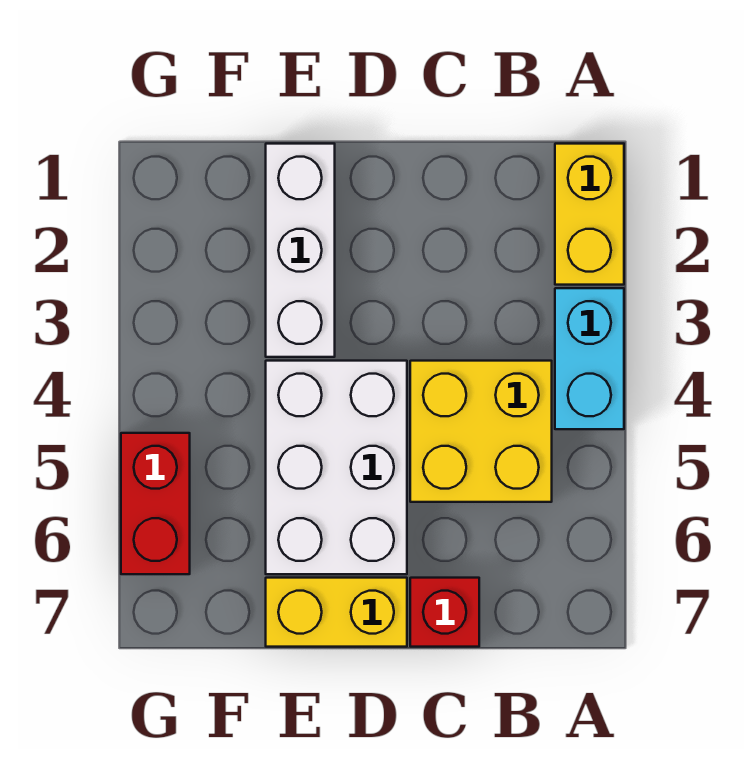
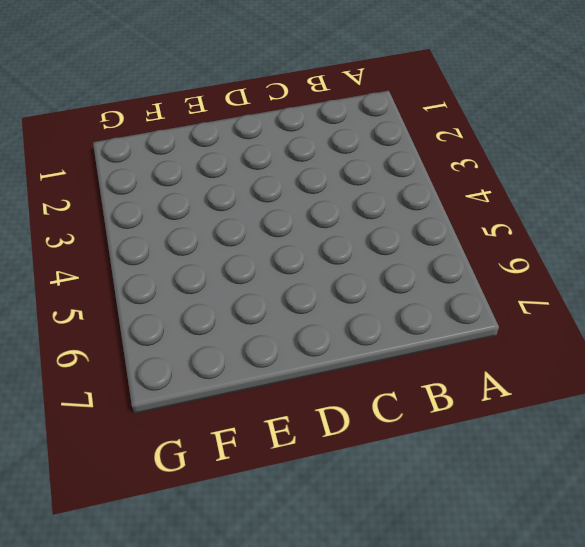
none -> yellow 1x2 brick [555,144,624,285]
none -> cyan 1x2 brick [555,288,624,429]

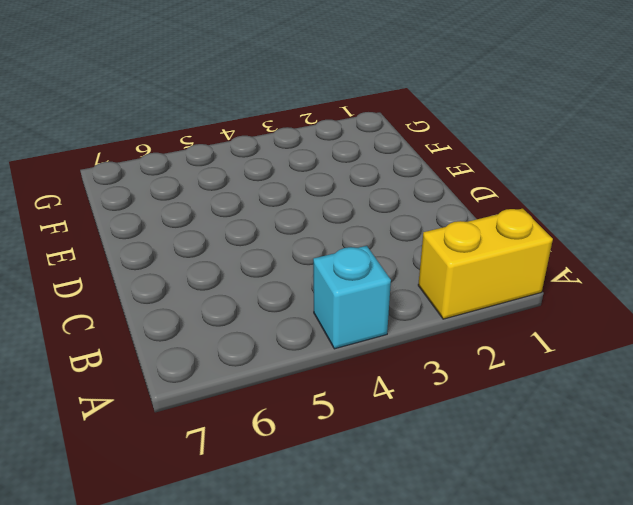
cyan 1x1 brick [313,246,391,349] -> cyan 1x2 brick [555,288,624,429]
none -> yellow 2x2 brick [410,361,552,502]
none -> red 1x1 brick [410,578,479,647]

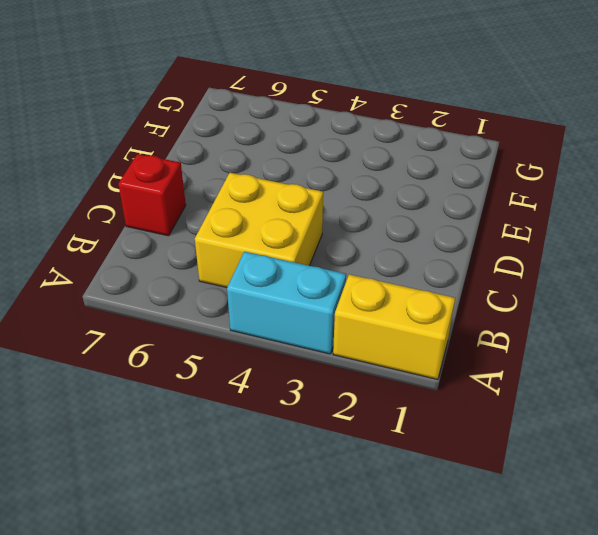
none -> white 2x3 brick [266,361,407,574]
none -> yellow 1x2 brick [266,578,407,647]

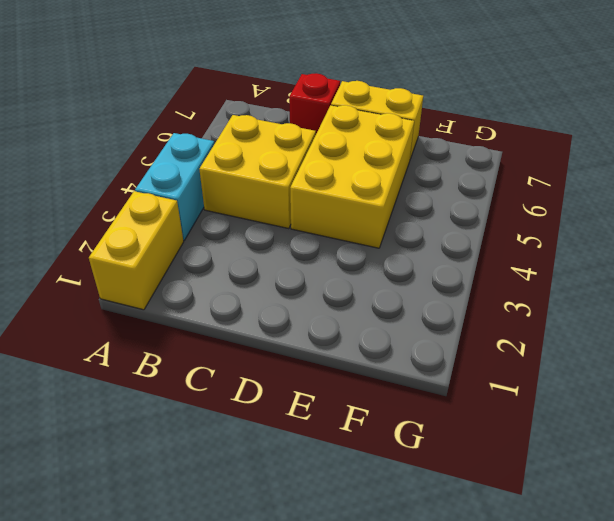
yellow 2x3 brick [290,105,414,248] -> white 2x3 brick [266,361,407,574]
none -> white 1x3 brick [266,144,335,357]
none -> red 1x2 brick [121,433,190,574]

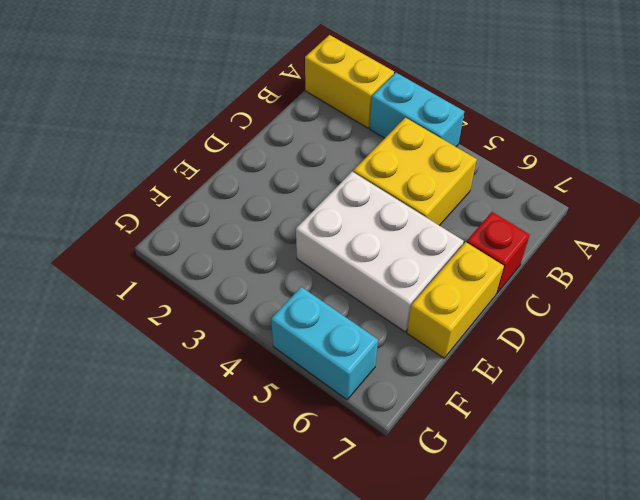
cyan 1x2 brick [271,287,378,400] -> red 1x2 brick [121,433,190,574]
none -> white 1x3 brick [266,144,335,357]

